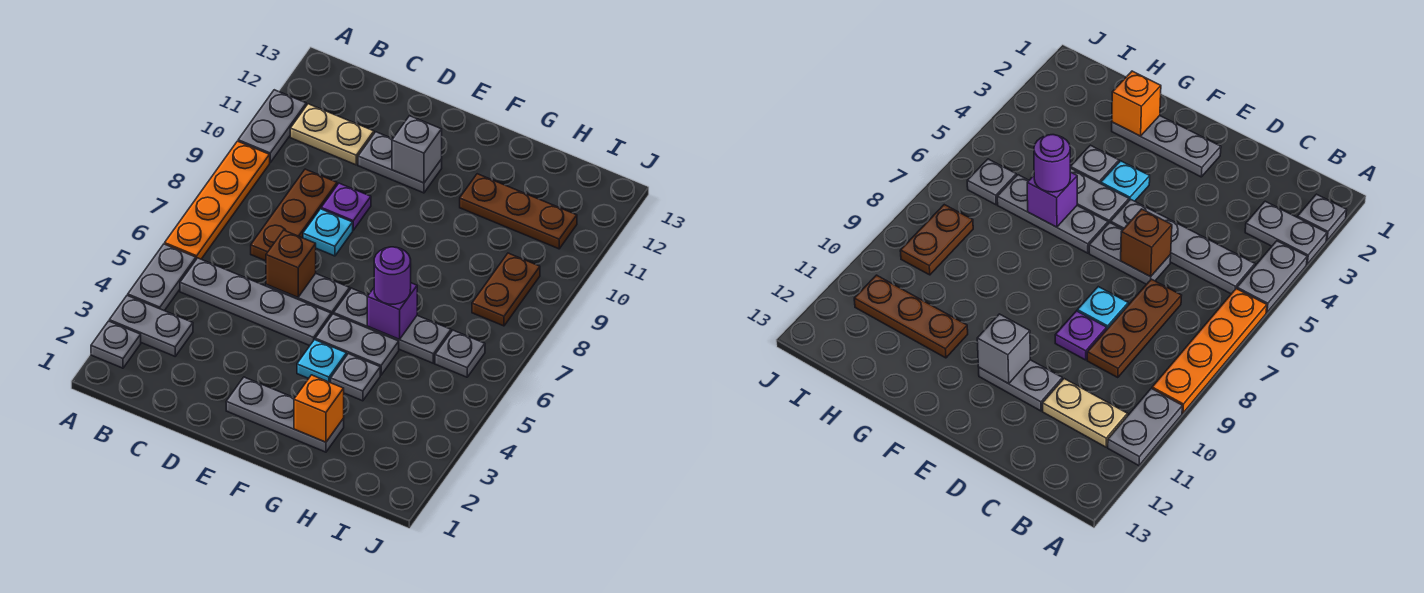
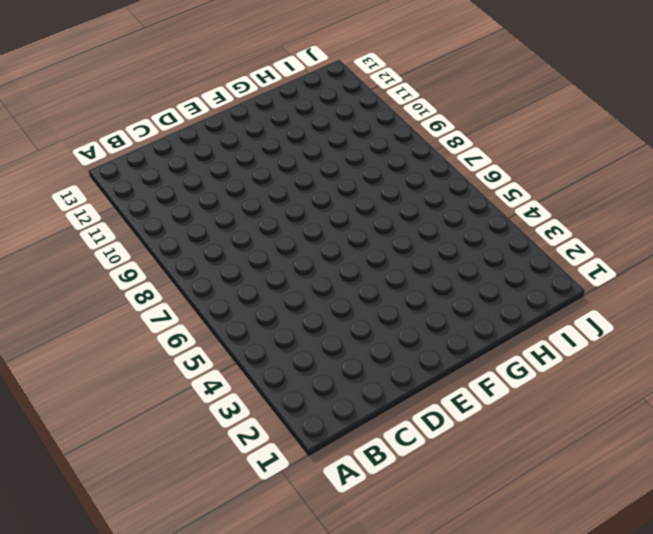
none -> grey 1x1 plate [91,321,141,368]
none -> grey 1x2 plate [109,295,193,356]
none -> grey 1x2 plate [128,244,196,311]

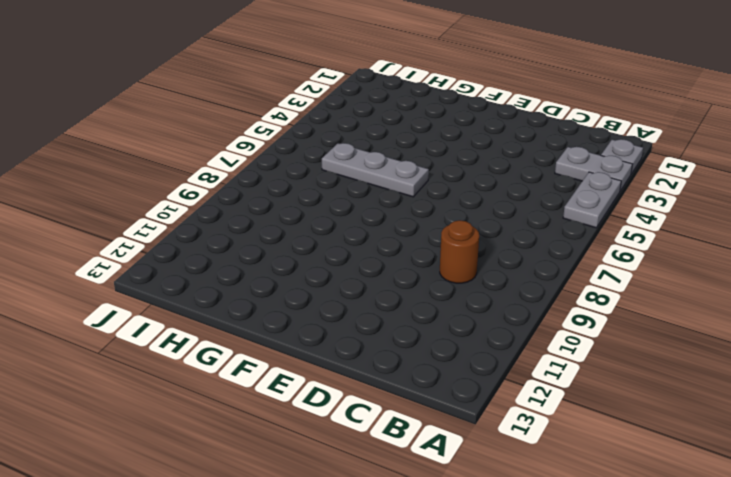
brown 1x1 round brick [440,220,479,283] -> brown 1x3 plate [251,169,337,261]
none -> orange 1x4 plate [165,141,270,259]
none -> grey 1x2 plate [238,90,306,162]
none -> grey 1x4 plate [180,258,331,346]

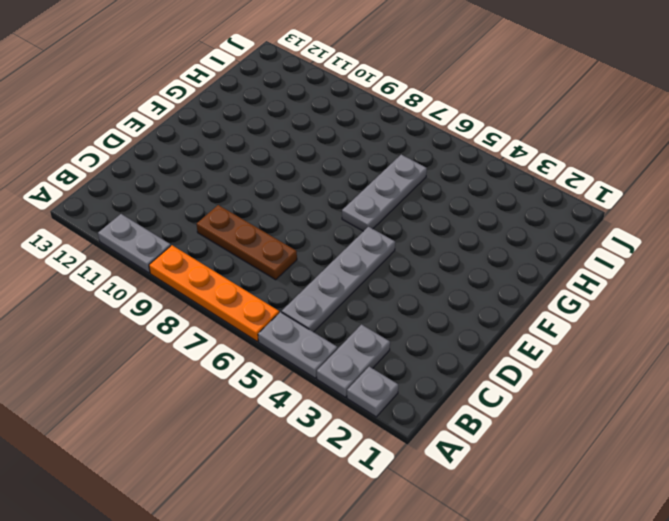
none -> tan 1x2 plate [290,104,374,165]
none -> grey 1x2 plate [266,273,350,316]
none -> cyan 1x1 plate [303,209,353,256]

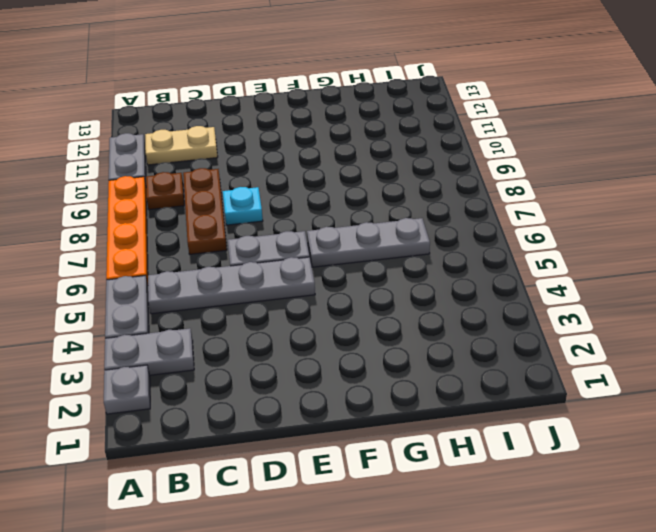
brown 1x1 plate [146,172,184,210] -> none
none -> purple 1x1 plate [321,183,371,230]
none -> grey 1x2 plate [358,132,442,193]
none -> grey 1x3 plate [226,377,344,452]

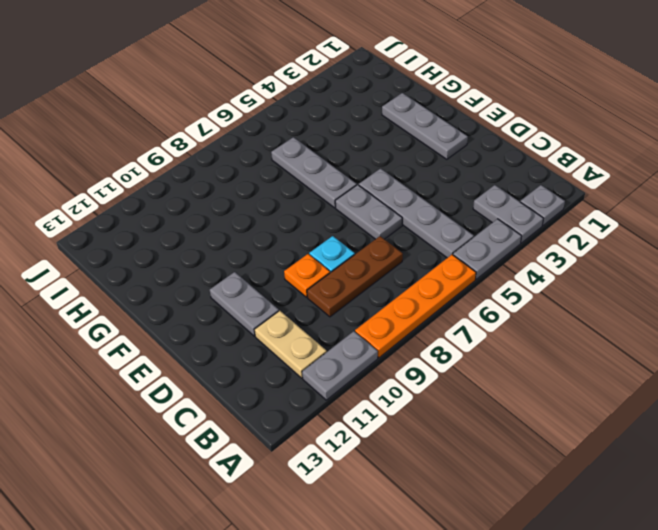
orange 1x1 plate [284,254,330,297] -> purple 1x1 plate [321,183,371,230]
none -> cyan 1x1 plate [297,340,347,383]
none -> grey 1x2 plate [315,314,399,375]
none -> grey 1x1 plate [331,354,380,401]

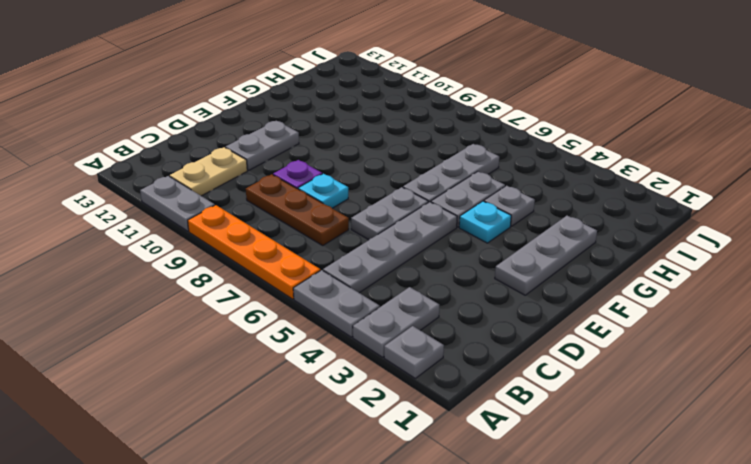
none -> brown 1x3 plate [460,174,577,249]
none -> grey 1x1 plate [435,330,485,377]
none -> brown 1x2 plate [472,253,540,326]

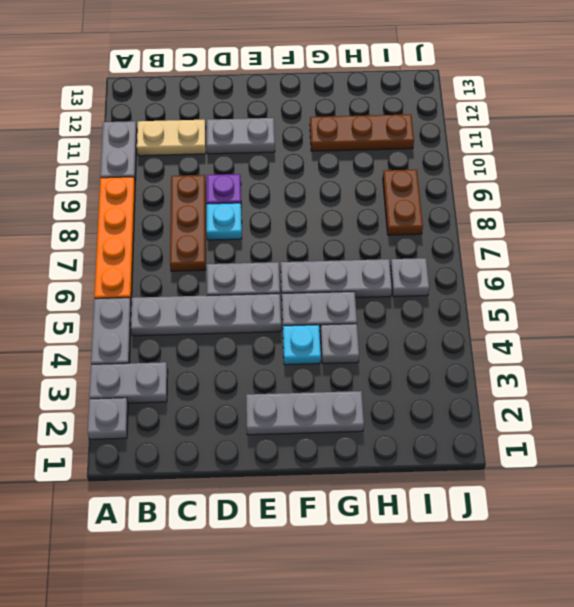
none -> brown 1x1 brick [266,230,316,297]
none -> grey 1x1 brick [392,116,442,183]
none -> orange 1x1 brick [294,375,344,442]

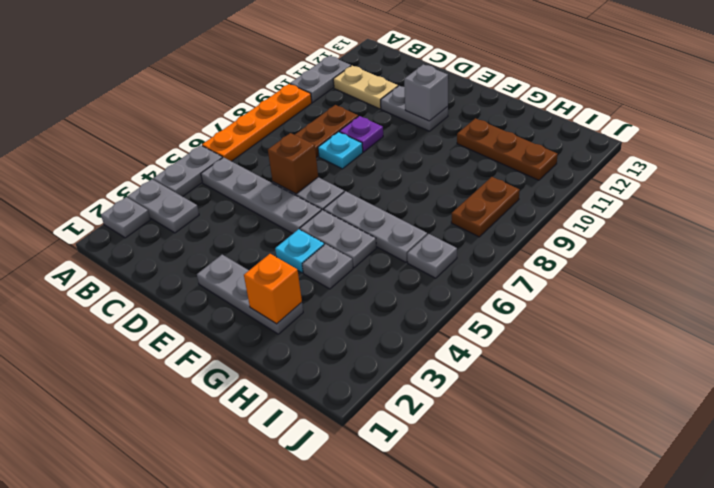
none -> purple 1x1 brick [367,283,417,339]
none -> purple 1x1 round brick [374,247,411,304]

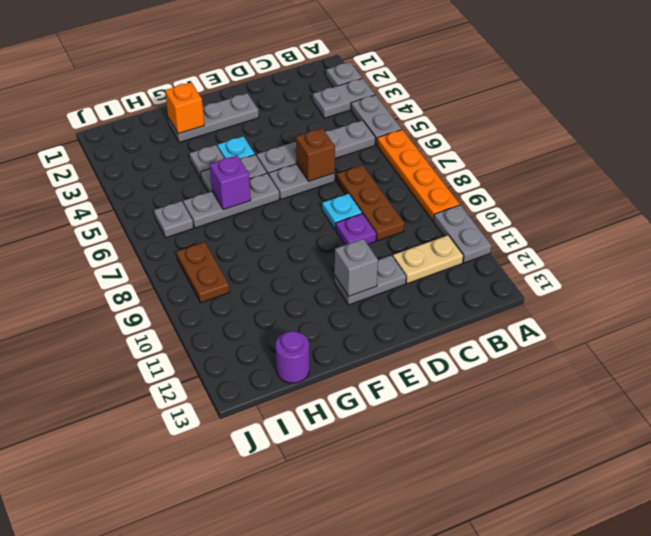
purple 1x1 round brick [276,331,309,383] -> purple 1x1 round brick moved to [374,247,411,304]
none -> brown 1x3 plate [460,174,577,249]

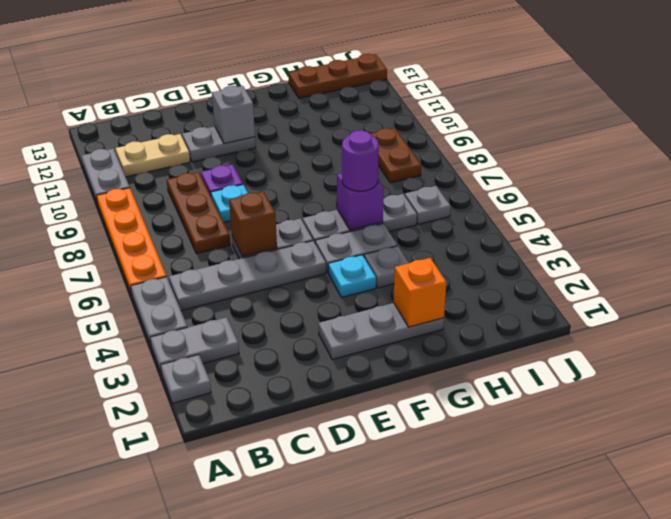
brown 1x3 plate [288,54,387,98] -> brown 1x3 plate moved to [460,174,577,249]

